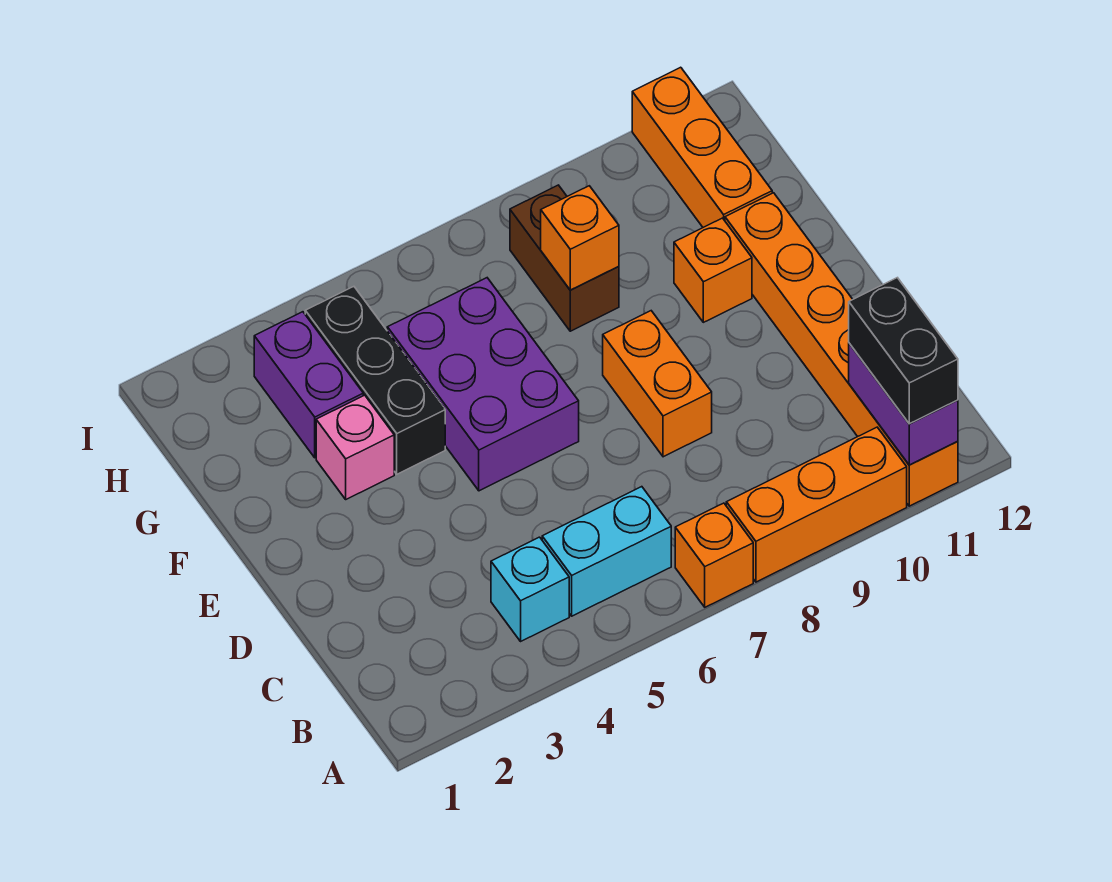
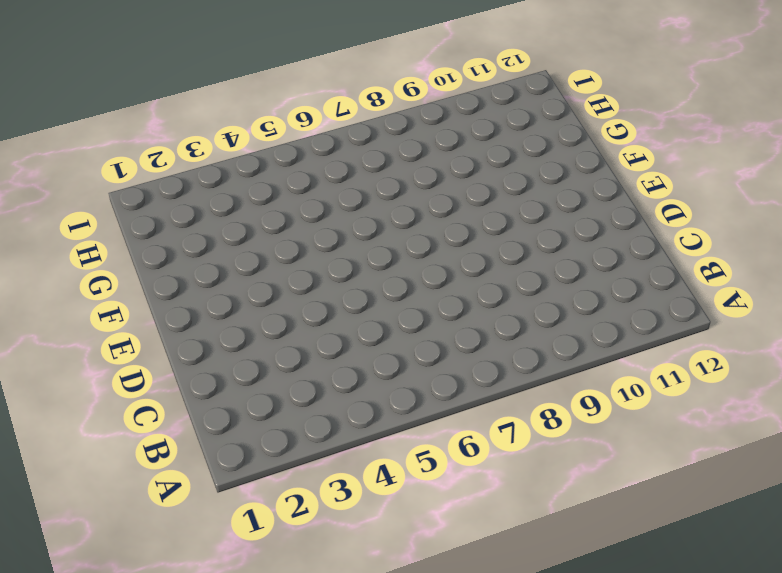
none -> orange 1x1 brick [675,503,753,607]
none -> orange 1x3 brick [726,427,907,582]
none -> orange 1x6 brick [725,193,958,506]

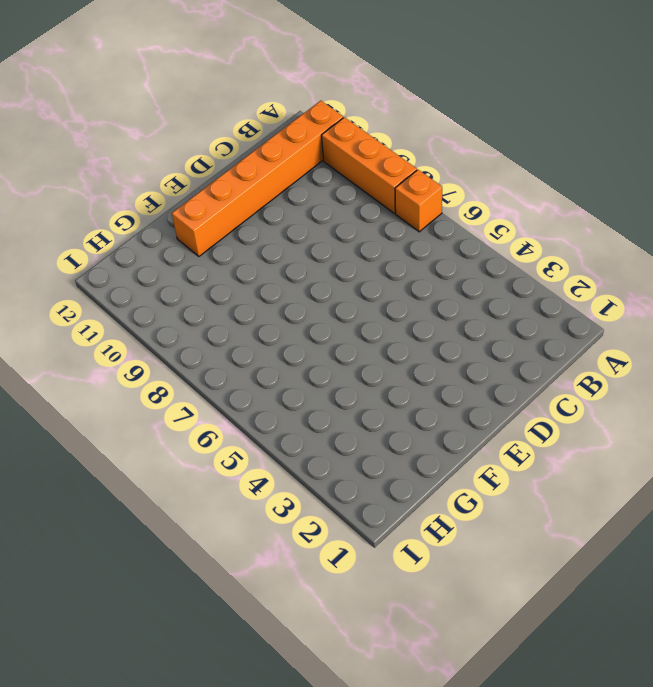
none -> cyan 1x1 brick [491,537,569,641]
none -> cyan 1x2 brick [542,487,671,616]
none -> orange 1x2 brick [603,311,712,457]

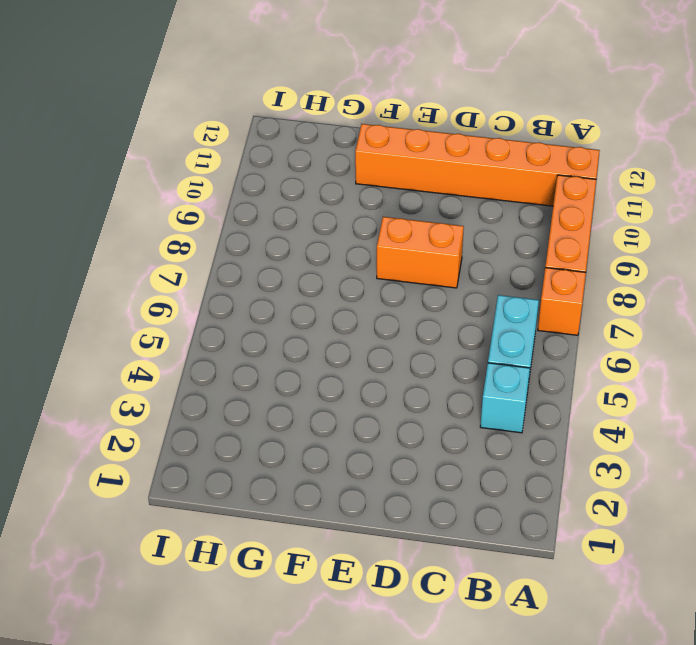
none -> purple 2x3 brick [387,278,579,491]
none -> pink 1x1 brick [316,395,394,499]
none -> black 1x3 brick [305,287,445,474]

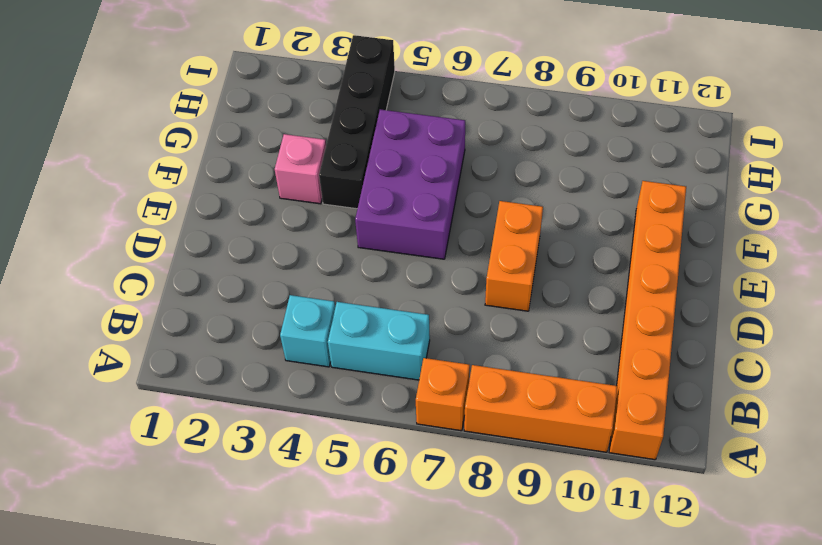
black 1x4 brick [319,35,395,209] -> black 1x3 brick [305,287,445,474]
none -> orange 1x1 brick [674,218,752,322]
none -> purple 1x2 brick [254,312,363,458]
none -> brown 1x2 brick [510,185,619,331]

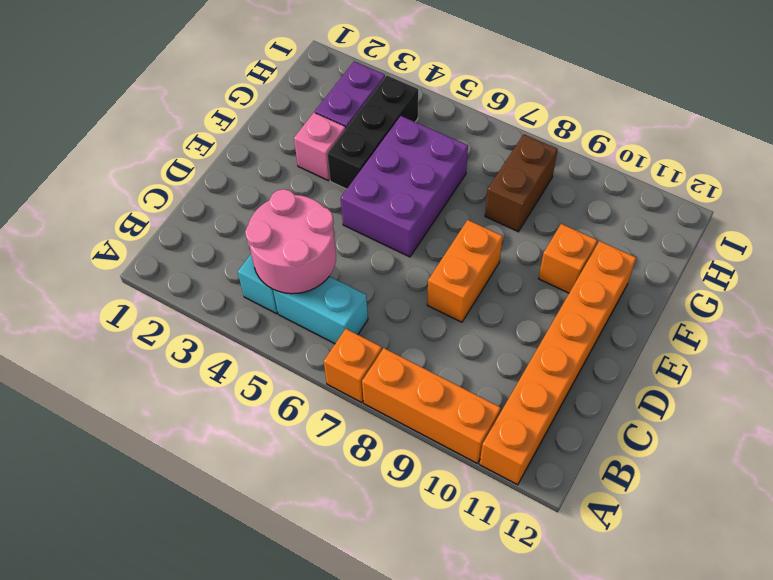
pink 2x2 round brick [245,189,336,294] -> none
none -> orange 1x3 brick [632,67,772,227]
none -> purple 1x2 brick [849,343,958,465]
none -> orange 1x1 brick [541,186,619,290]

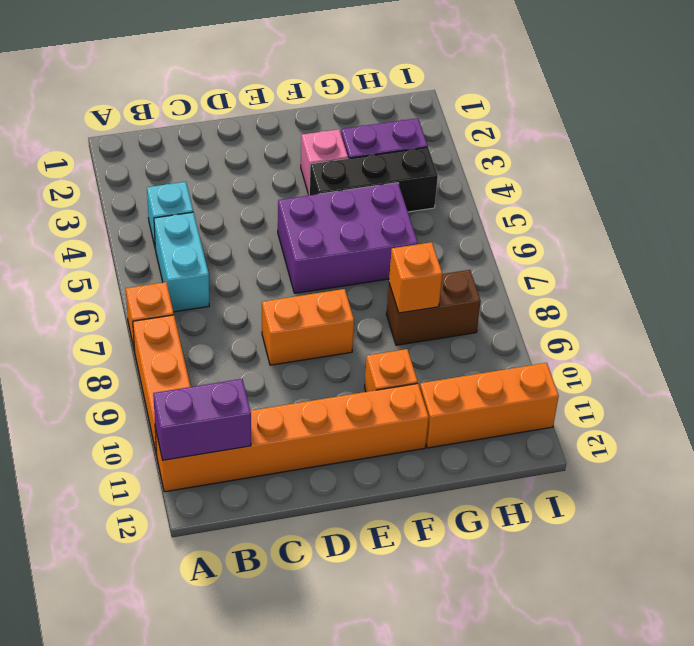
none -> black 1x2 brick [849,278,958,424]

